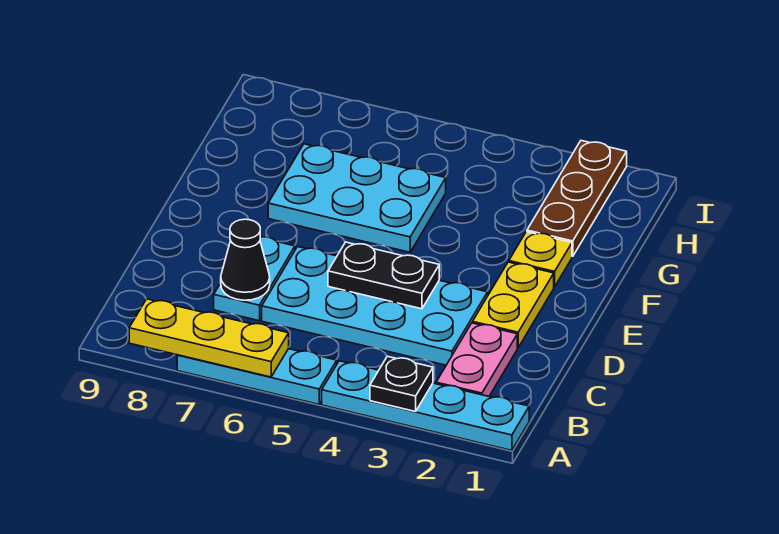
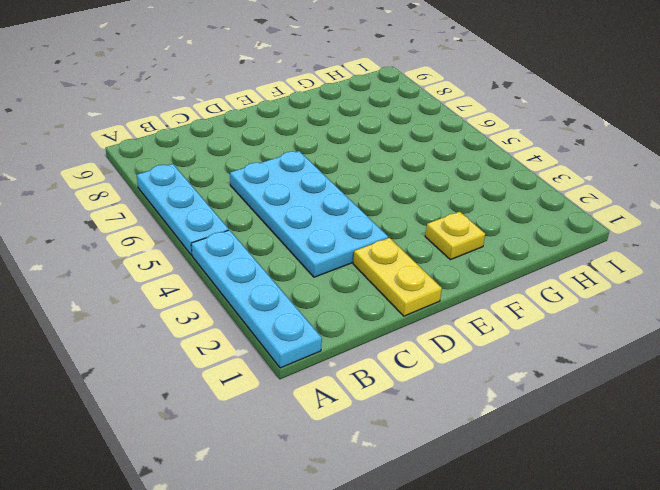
yellow 1x2 plate [353,238,442,316] -> yellow 1x2 plate turned to [473,262,554,348]
none -> pink 1x2 plate [436,323,517,396]
none -> cyan 1x2 plate [214,237,295,321]
none -> cyan 2x3 plate [268,144,446,252]

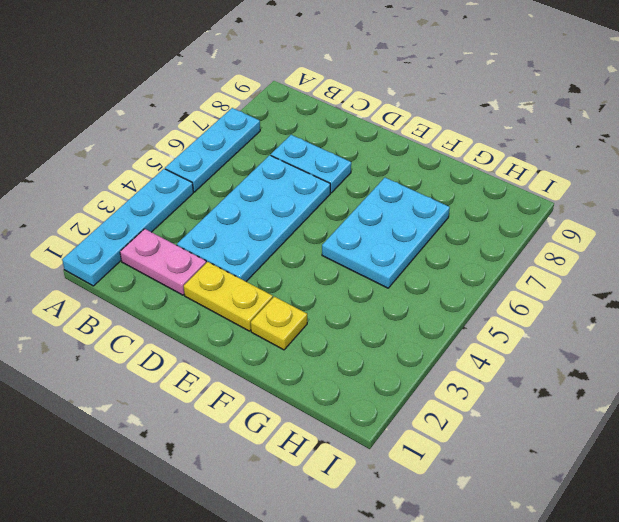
none -> brown 1x3 plate [527,141,627,256]
none -> black 1x1 plate [370,356,433,412]
none -> yellow 1x3 plate [129,299,289,377]

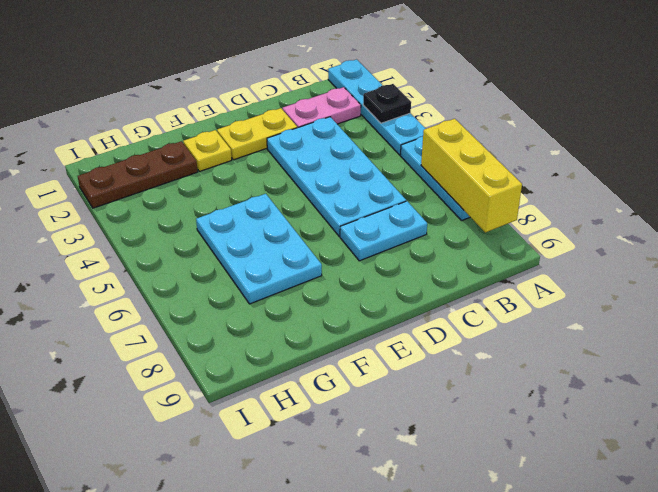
yellow 1x3 brick [421,119,522,232] -> yellow 1x3 plate [129,299,289,377]
none -> black 1x1 cone [221,219,270,300]
none -> black 1x2 plate [328,242,439,309]

